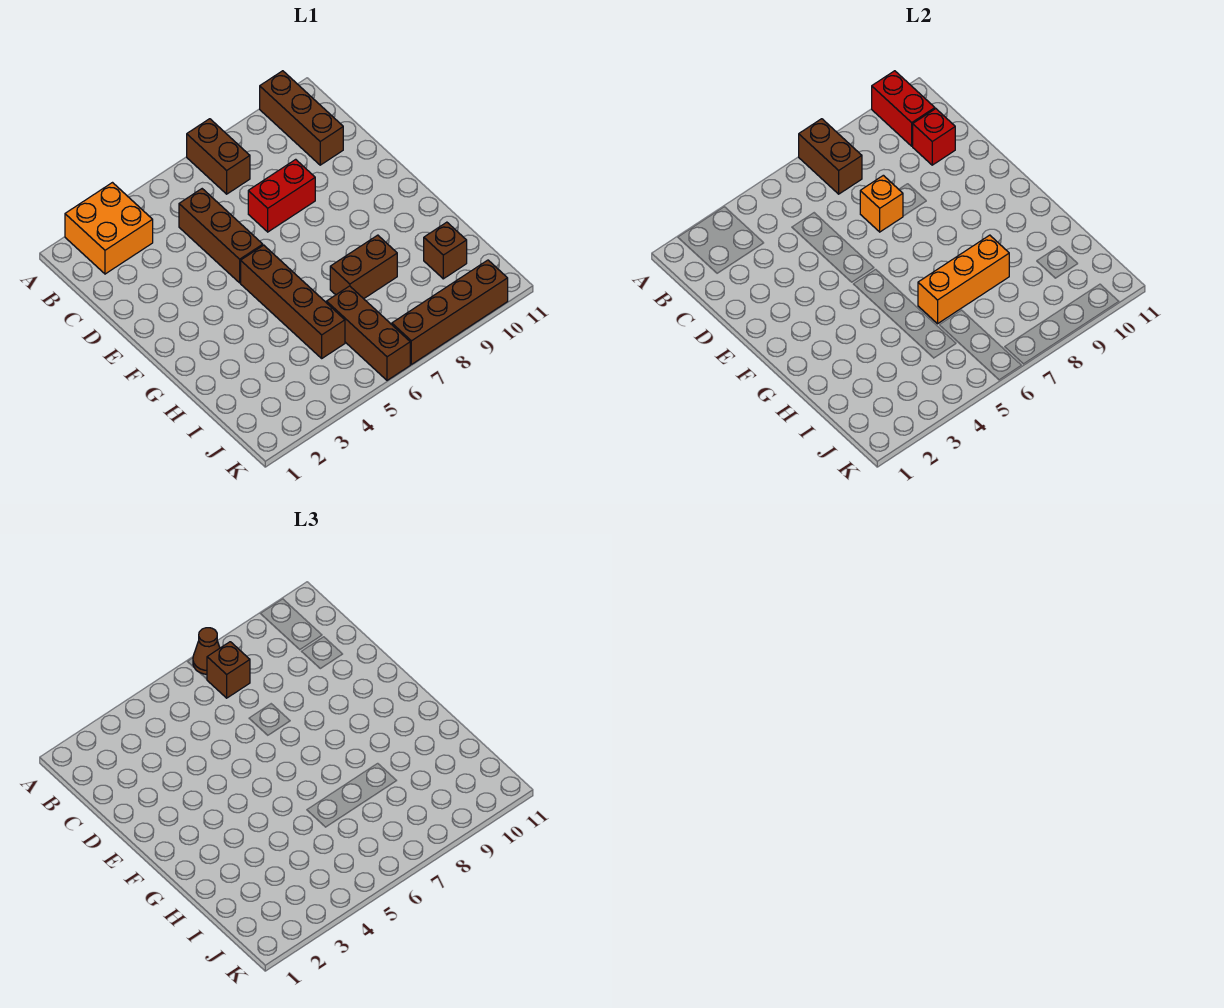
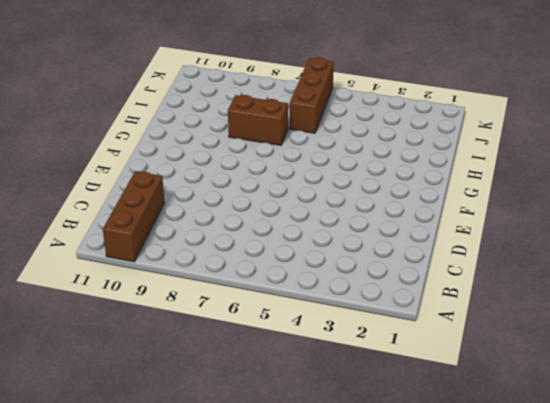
none -> orange 2x2 brick [65,183,153,274]
none -> brown 1x2 brick [187,119,250,194]
none -> brown 1x3 brick [179,189,263,283]

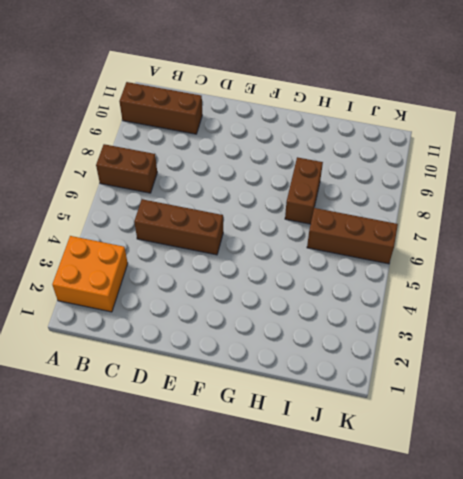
none -> red 1x2 brick [248,159,315,232]
none -> brown 1x4 brick [241,245,345,358]
none -> brown 1x1 brick [424,222,467,279]

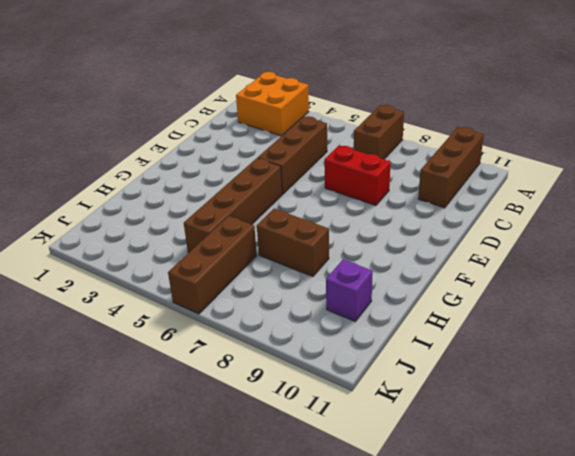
purple 1x1 brick [326,260,373,322] -> brown 1x1 brick [424,222,467,279]
none -> brown 1x4 brick [392,260,508,364]
none -> brown 1x2 brick [799,119,862,194]
none -> red 1x2 brick [872,71,935,146]

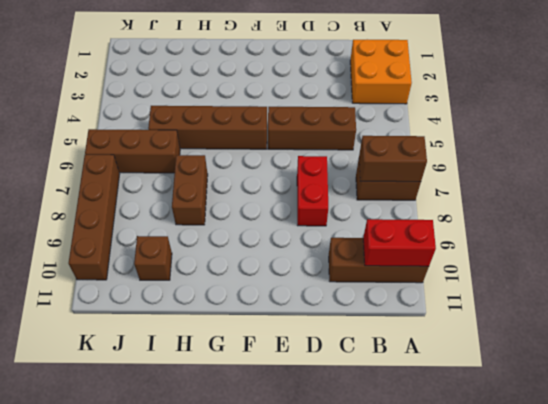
none -> red 1x1 brick [912,109,955,165]
none -> orange 1x1 brick [860,175,903,232]
none -> orange 1x3 brick [918,235,1009,324]

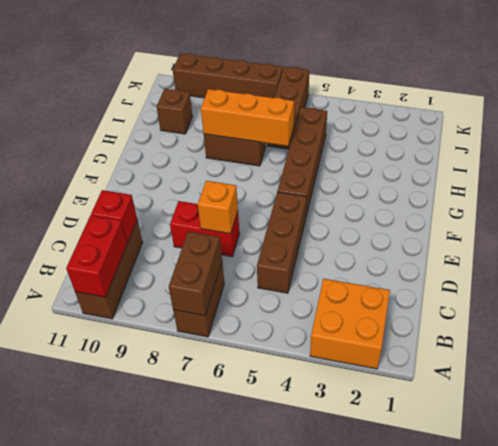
none -> brown 1x1 cone [193,628,220,674]
none -> brown 1x1 brick [207,642,250,698]

